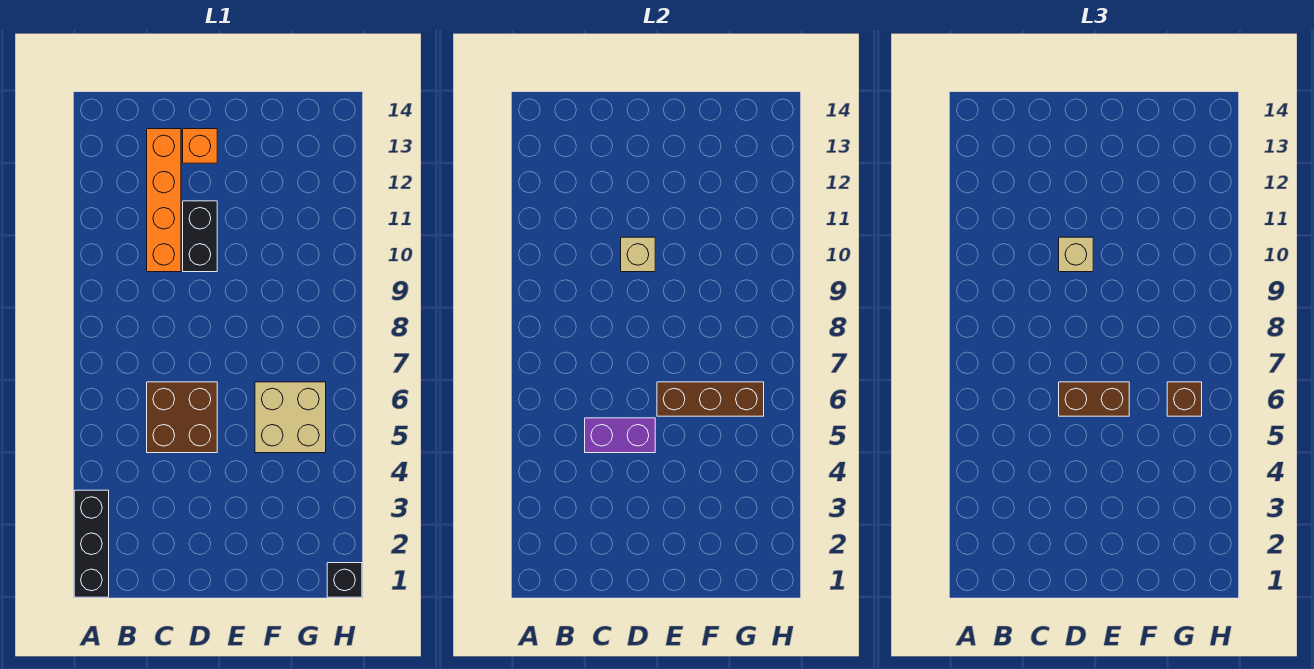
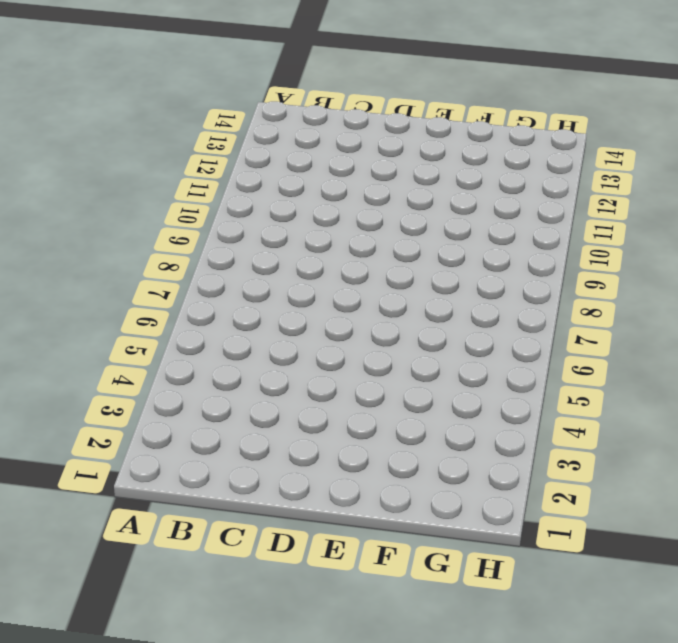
none -> black 1x3 brick [74,490,109,597]
none -> brown 2x2 brick [147,382,217,453]
none -> orange 1x4 brick [147,129,181,272]

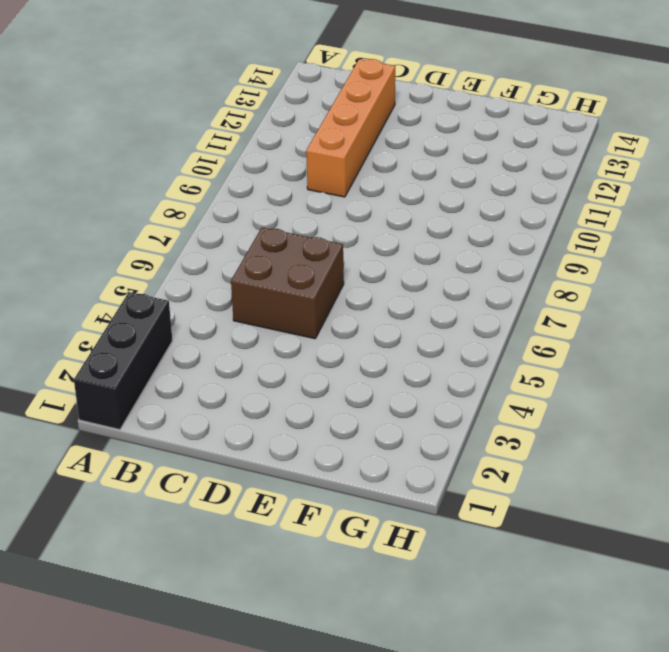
none -> black 1x2 brick [183,201,217,272]
none -> orange 1x1 brick [183,129,217,163]
none -> tan 2x2 brick [255,382,326,453]

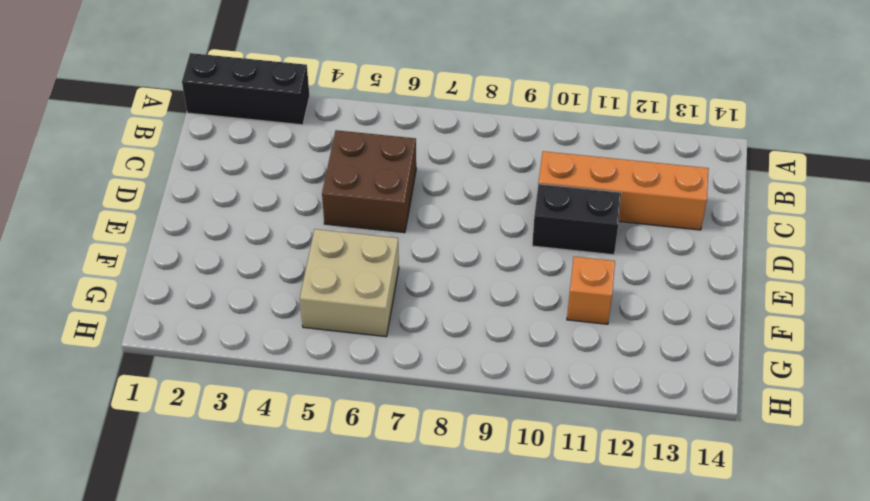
orange 1x1 brick [567,257,615,324] -> orange 1x1 brick moved to [183,129,217,163]
none -> black 1x1 brick [327,563,362,597]
none -> purple 1x2 brick [585,418,655,453]
none -> tan 1x1 brick [621,237,655,272]

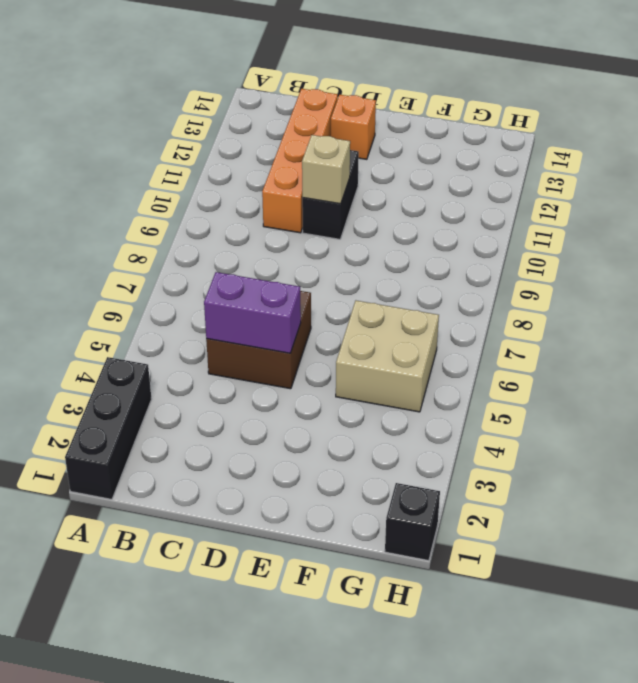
none -> brown 1x3 brick [657,382,764,416]
none -> brown 1x2 brick [1059,382,1129,416]
none -> tan 1x1 brick [1059,237,1093,272]

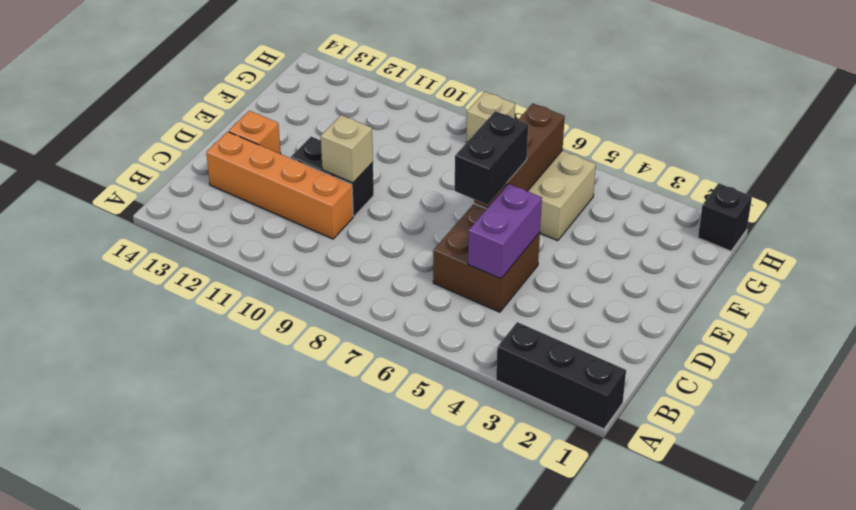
black 1x2 brick [455,111,528,205] -> brown 1x2 brick [1059,382,1129,416]
tan 1x1 brick [466,92,515,143] -> tan 1x1 brick moved to [1059,237,1093,272]
none -> brown 1x1 brick [1167,382,1202,416]

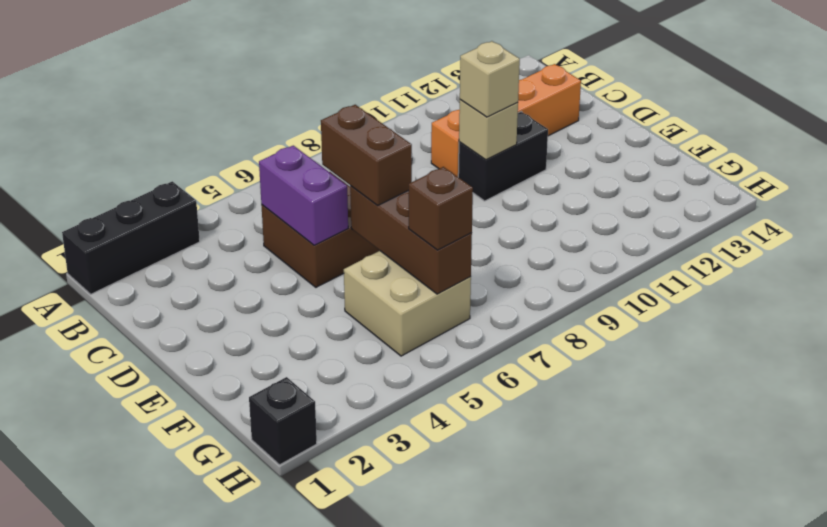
none -> orange 1x1 brick [183,129,217,163]

